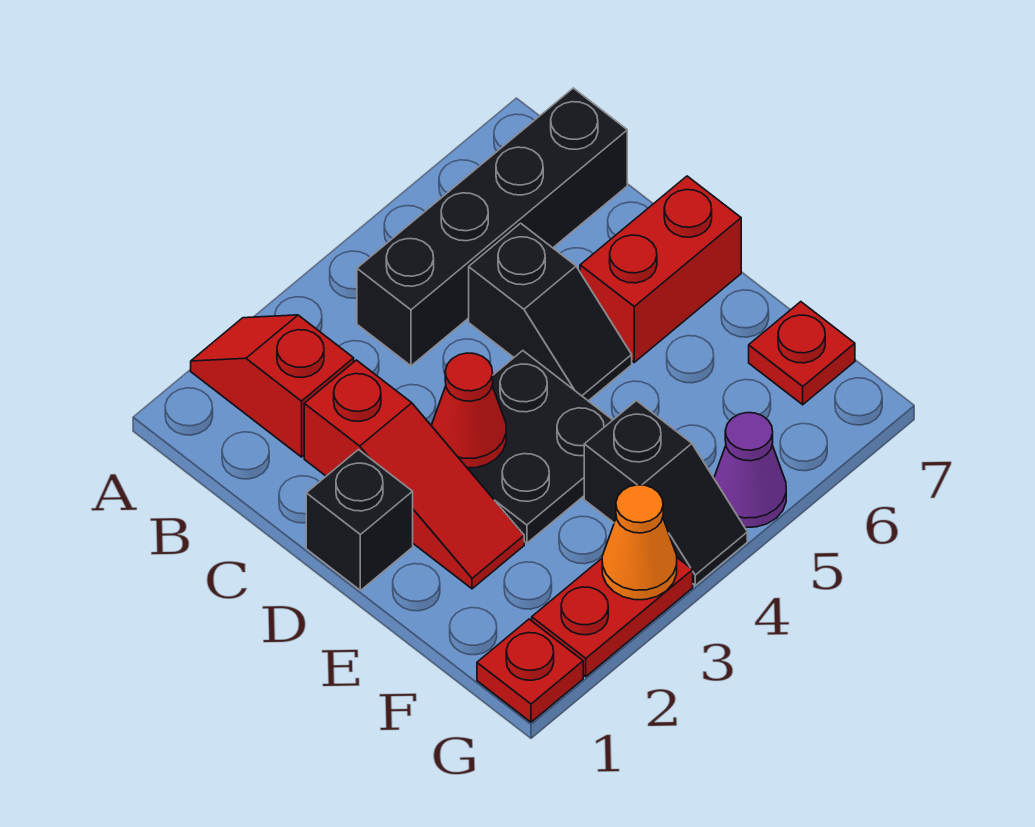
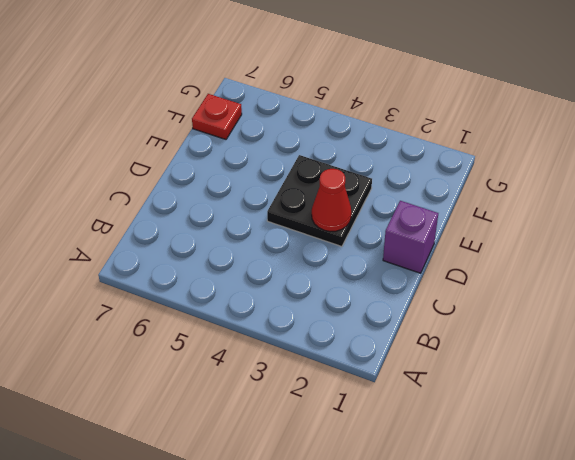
purple 1x1 brick [383,201,438,273] -> black 1x1 brick [306,450,413,590]
none -> red 1x2 slope [191,315,354,457]
none -> black 1x4 brick [357,88,627,366]
none -> red 1x3 slope [304,360,524,589]

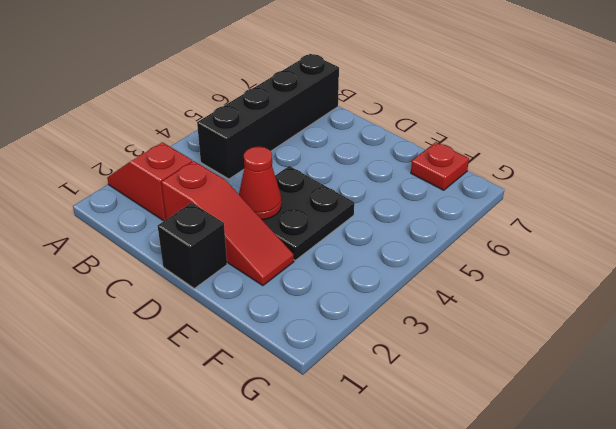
none -> black 1x2 slope [469,223,632,401]
none -> red 1x2 brick [580,176,741,362]
none -> black 1x2 slope [584,401,747,585]

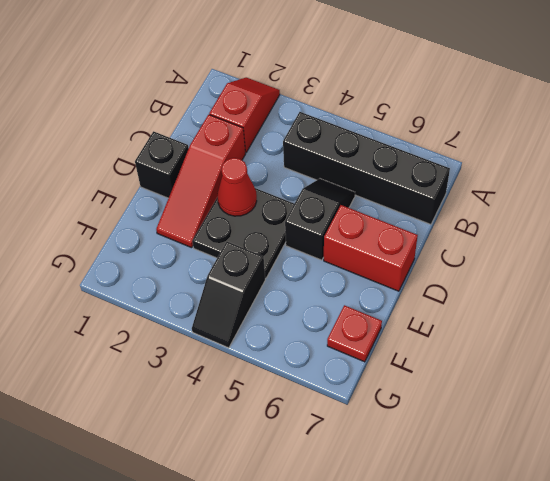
black 1x2 slope [285,179,355,260] -> black 1x2 slope turned to [469,223,632,401]
none -> red 1x1 plate [477,619,583,722]
none -> red 1x2 plate [532,558,693,677]
none -> purple 1x1 cone [714,413,786,527]

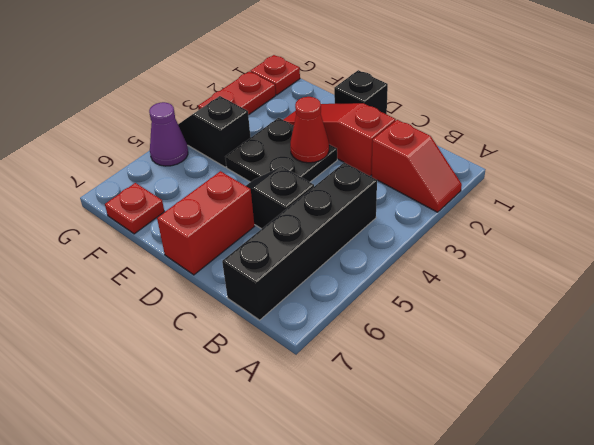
none -> orange 1x1 cone [602,485,677,600]

